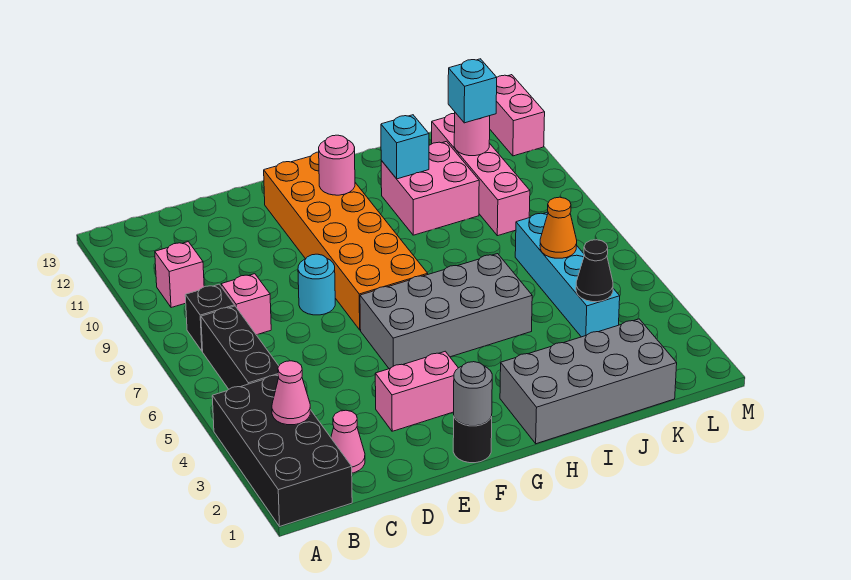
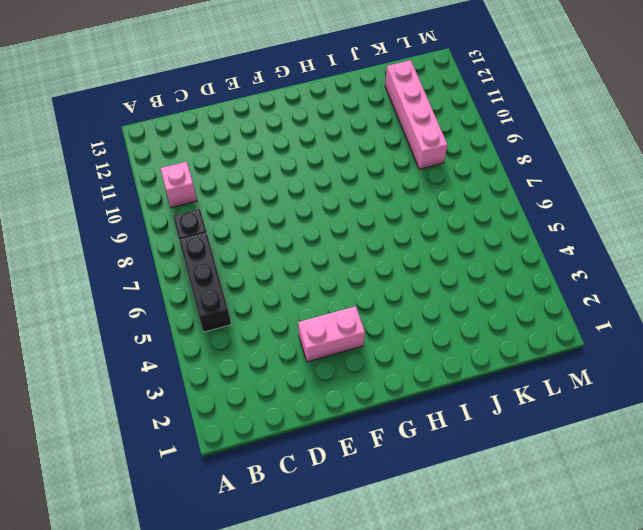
none -> black 2x4 brick [212,375,352,526]
none -> pink 1x1 cone [331,410,365,473]
none -> pink 1x1 brick [221,274,271,335]

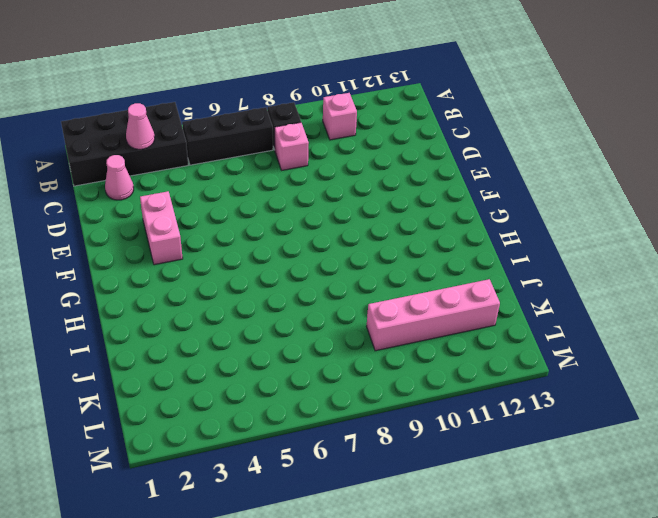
none -> cyan 1x1 round brick [298,254,335,315]
none -> black 1x1 round brick [453,417,492,463]
none -> grey 2x4 brick [360,254,532,369]

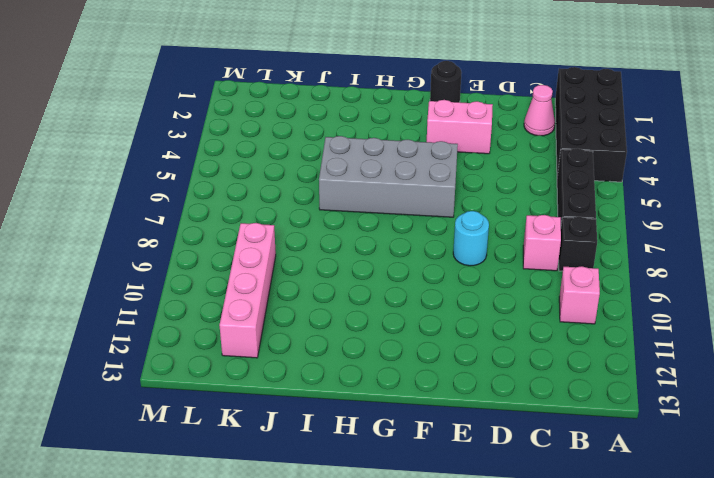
none -> orange 2x6 brick [264,152,428,330]
none -> grey 2x4 brick [500,319,677,444]
none -> pink 2x2 brick [381,141,479,235]

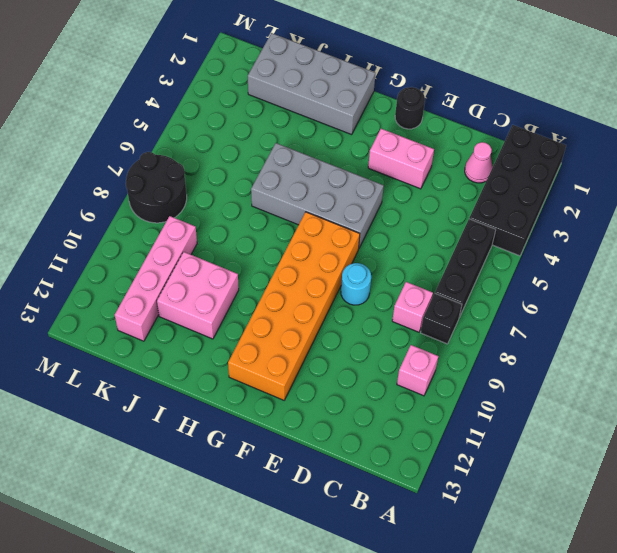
black 2x2 round brick [126,152,187,223] -> none
none -> cyan 1x4 brick [515,212,620,337]
none -> pink 1x2 brick [490,75,545,156]
none -> pink 1x1 cone [272,361,310,425]

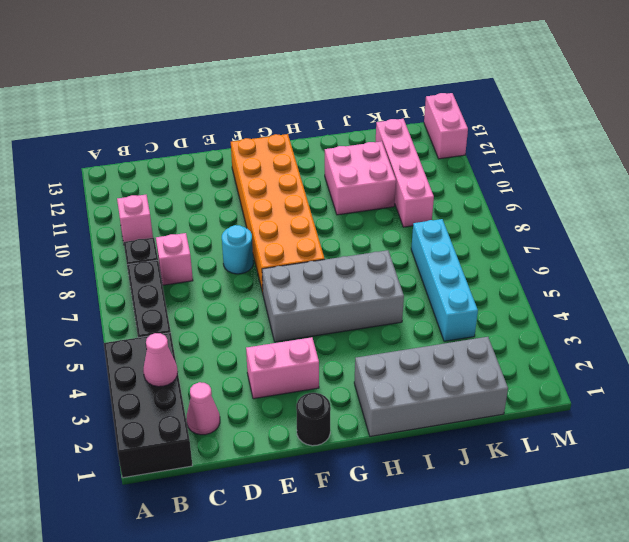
none -> grey 1x1 round brick [454,362,492,426]
none -> pink 1x1 round brick [319,135,355,195]
none -> cyan 1x1 brick [381,115,429,179]

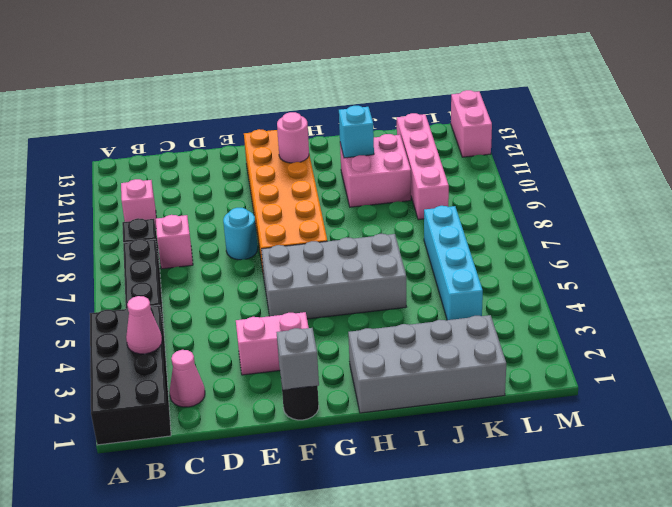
grey 1x1 brick [276,328,319,390] -> grey 1x1 round brick [454,362,492,426]
none -> black 1x1 cone [576,240,613,302]
none -> orange 1x1 cone [540,197,577,258]
none -> pink 1x1 round brick [454,113,490,156]

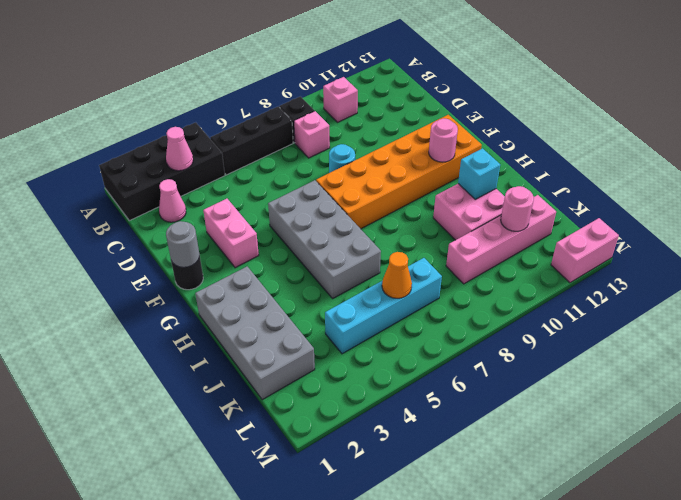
none -> black 1x1 cone [576,240,613,302]
none -> cyan 1x1 brick [448,59,497,123]

